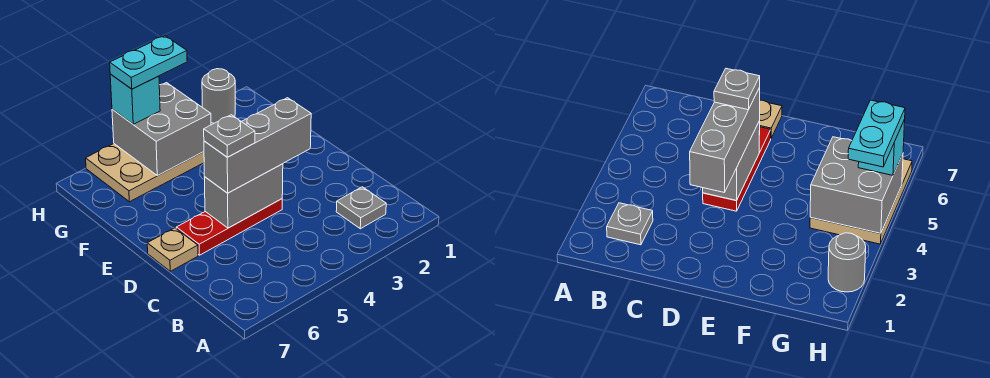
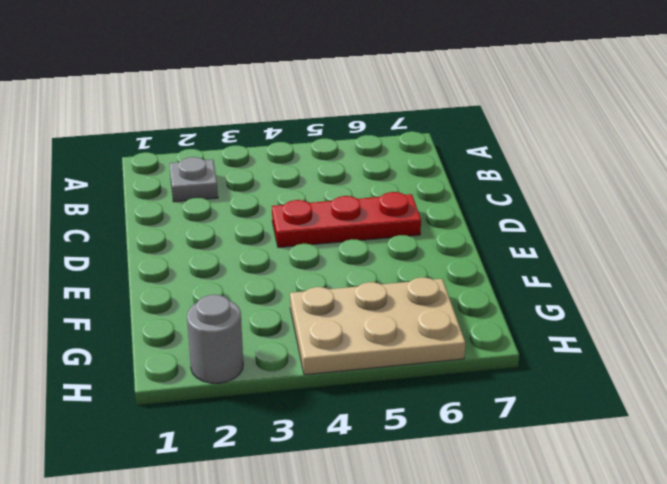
none -> tan 1x1 plate [147,228,198,271]
none -> grey 1x2 brick [204,164,283,228]

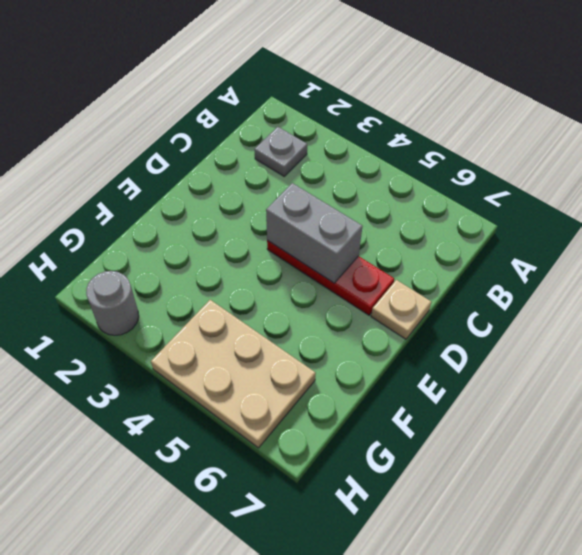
none -> grey 2x2 brick [112,83,211,176]
none -> grey 1x3 brick [204,98,311,193]

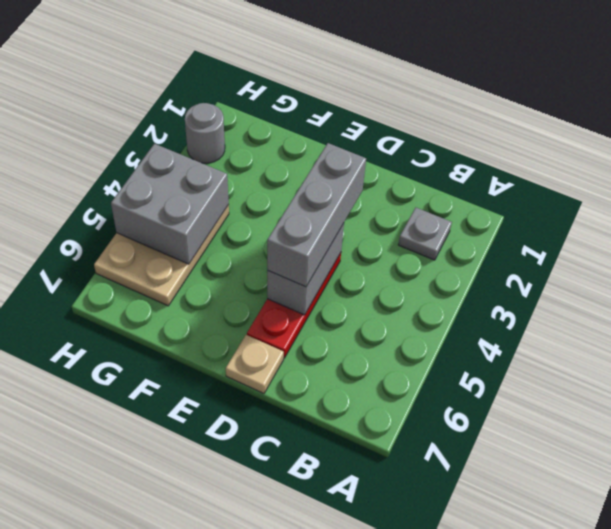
none -> cyan 1x1 brick [110,74,160,124]
none -> grey 1x1 plate [204,115,255,157]

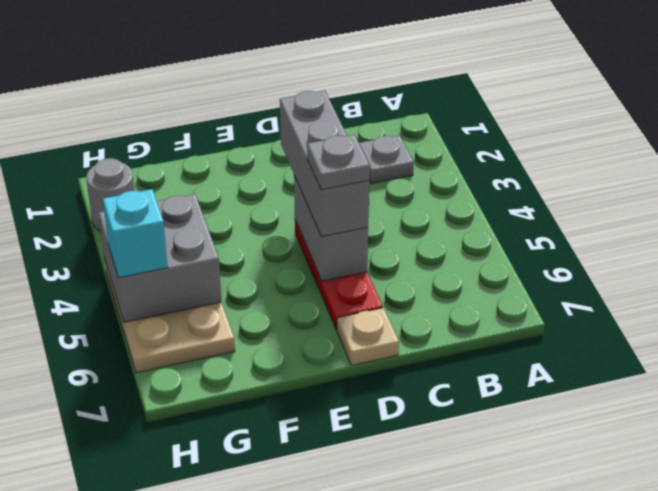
none -> cyan 1x2 plate [110,36,187,89]

